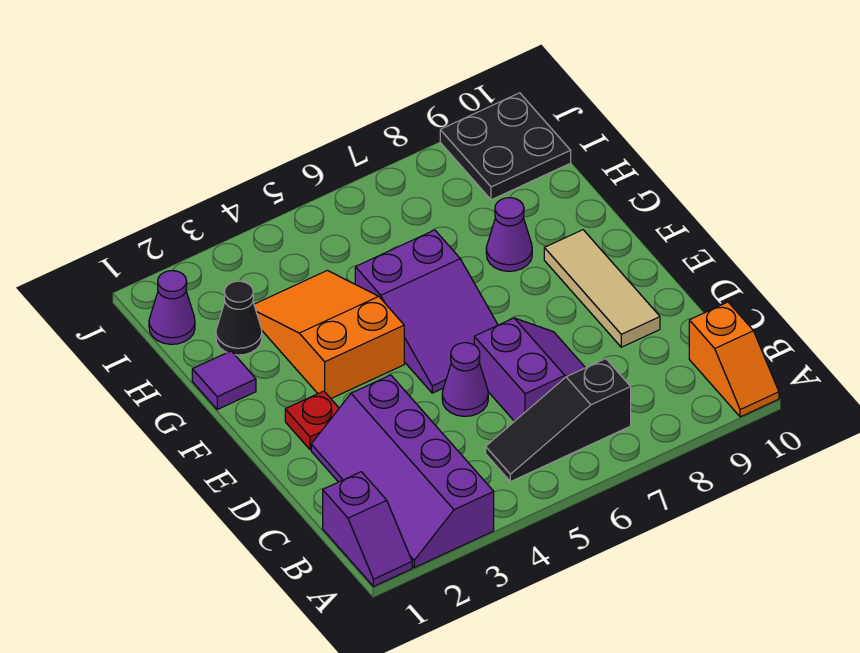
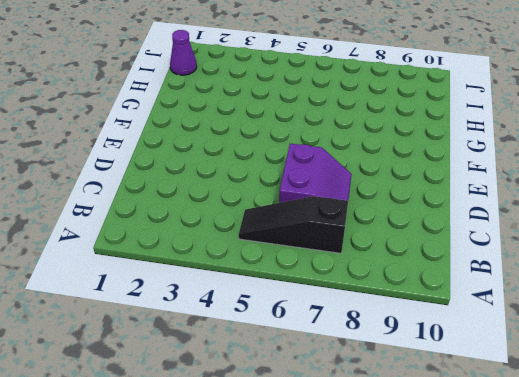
none -> purple 1x2 slope [323,472,412,587]
none -> purple 2x4 slope [311,375,494,568]
none -> orange 1x2 slope [689,302,779,417]

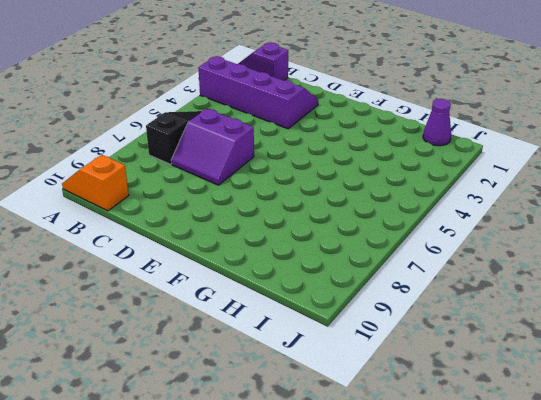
none -> purple 1x1 cone [442,343,488,416]
none -> tan 1x3 tile [544,230,660,347]
none -> red 1x1 plate [285,391,339,450]

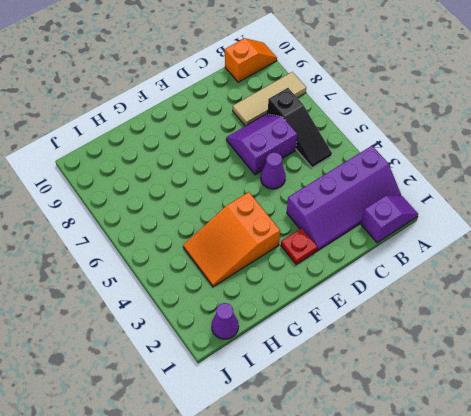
tan 1x3 tile [233,72,306,126] -> tan 1x3 tile moved to [544,230,660,347]
none -> purple 2x3 slope [355,230,498,393]
none -> purple 1x1 tile [192,351,256,409]
none -> purple 1x1 cone [486,198,532,271]

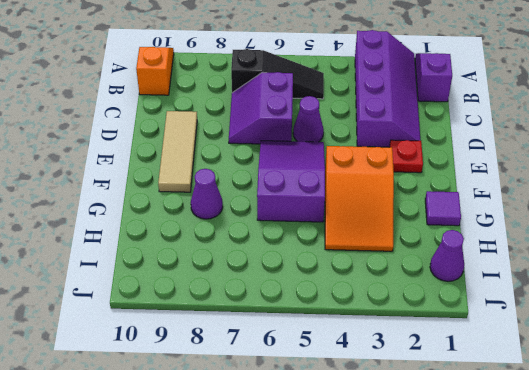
none -> black 1x1 cone [216,281,262,355]
none -> black 2x2 plate [440,93,571,200]

